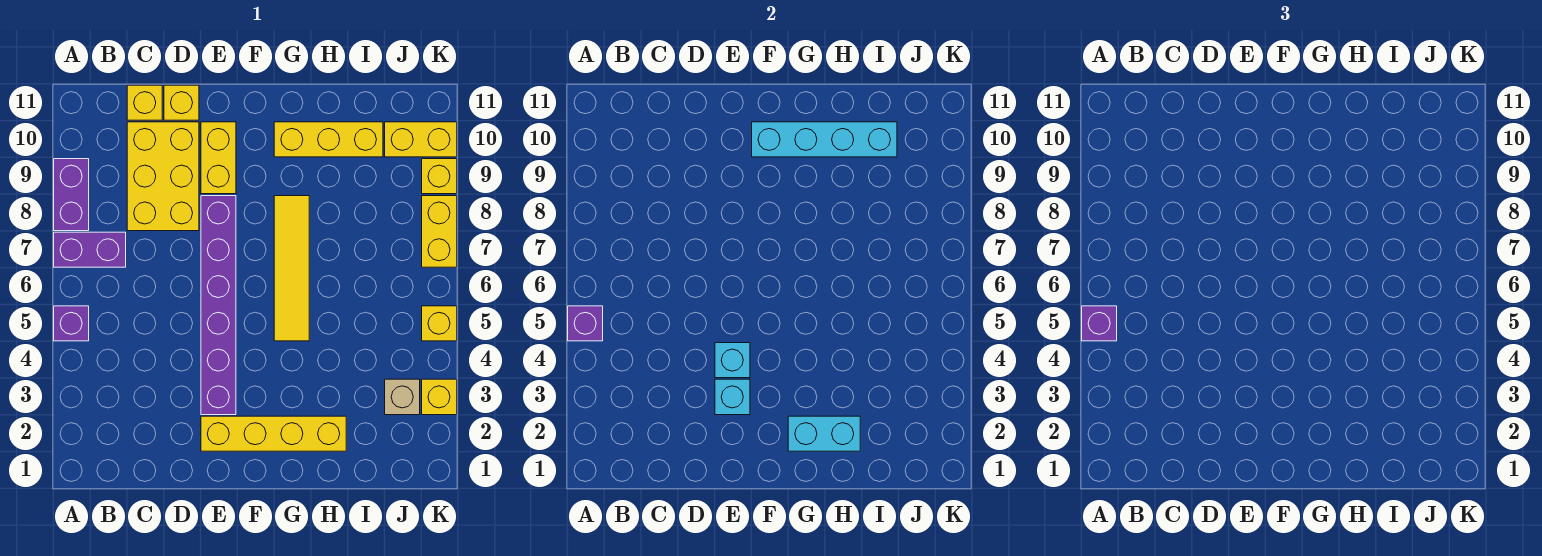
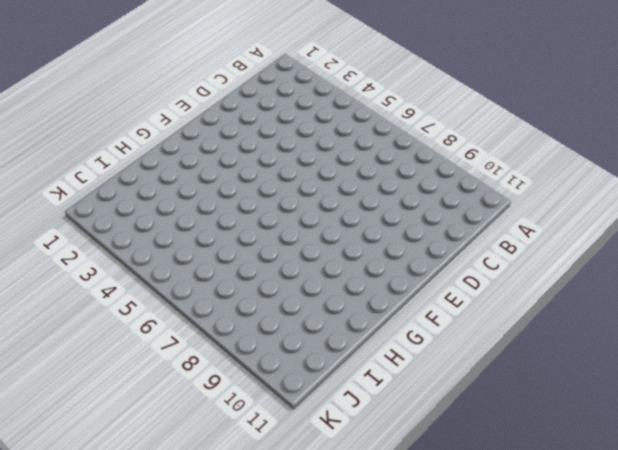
none -> purple 1x1 brick [54,306,89,341]
none -> purple 1x2 brick [54,232,126,267]
none -> purple 1x2 brick [54,159,89,231]

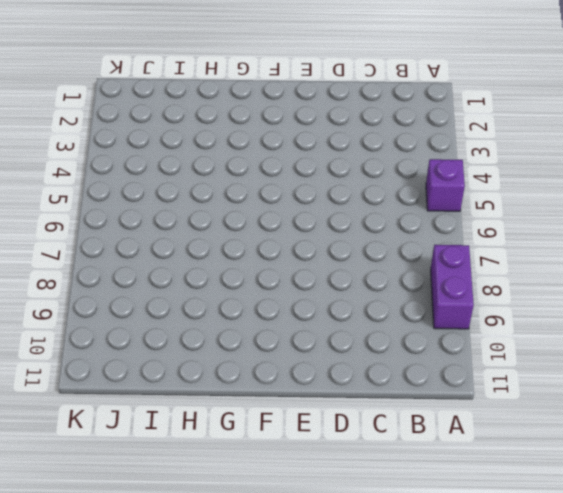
none -> purple 1x2 brick [54,232,126,267]
none -> yellow 2x3 brick [127,122,199,231]
none -> yellow 1x1 brick [127,85,162,120]

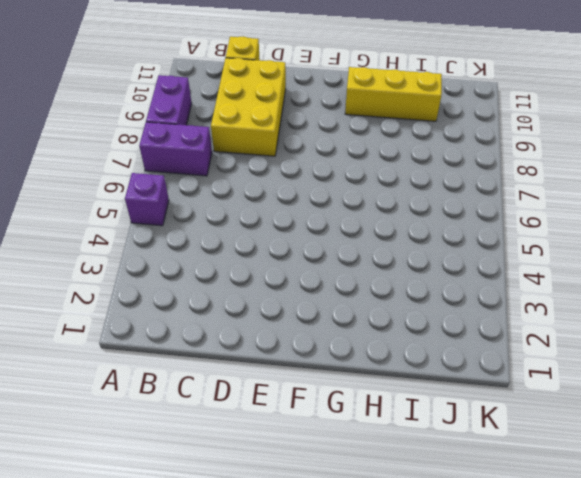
none -> yellow 1x1 brick [164,85,199,120]
none -> yellow 1x4 brick [201,416,346,451]
none -> purple 1x6 brick [201,196,236,415]

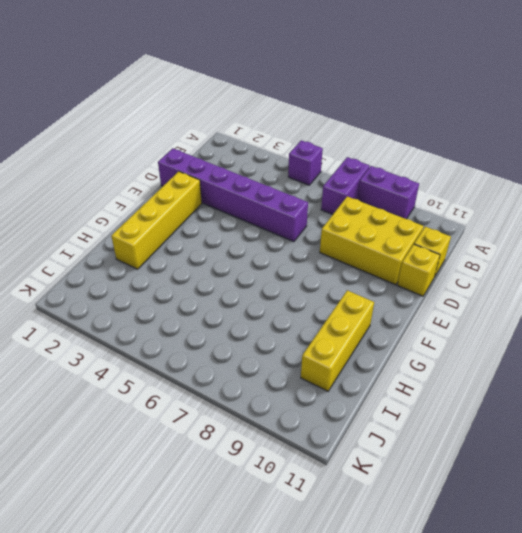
purple 1x6 brick [158,148,308,242] -> purple 1x6 brick moved to [201,196,236,415]
none -> yellow 1x2 brick [201,122,236,194]
none -> yellow 1x4 tile [274,196,309,341]
none -> tan 1x1 brick [385,379,420,415]

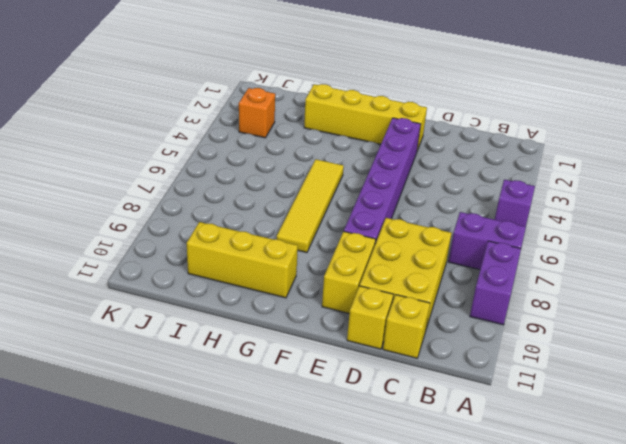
orange 1x1 brick [239,88,275,138] -> tan 1x1 brick [385,379,420,415]
none -> yellow 1x2 brick [385,122,457,157]
none -> yellow 1x1 brick [422,379,457,415]
none -> yellow 1x1 brick [422,306,457,341]

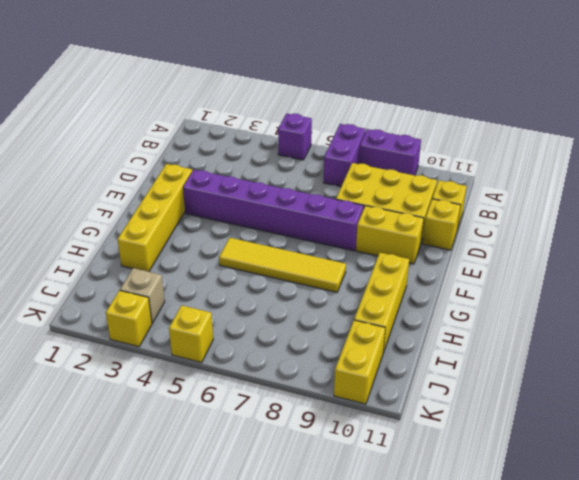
none -> yellow 1x2 brick [422,196,457,267]
none -> yellow 1x1 brick [422,159,457,194]
none -> purple 1x1 brick [568,306,603,341]

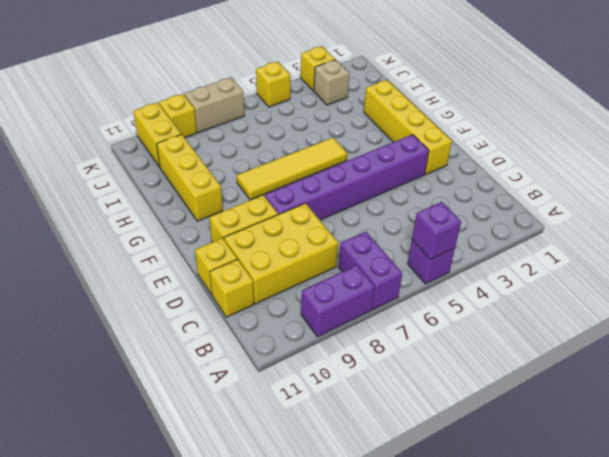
tan 1x2 brick [184,77,245,133] -> yellow 1x2 brick [422,196,457,267]
none -> cyan 1x1 brick [715,379,750,415]
none -> cyan 1x1 brick [715,343,750,378]
none -> cyan 1x4 brick [752,122,897,157]

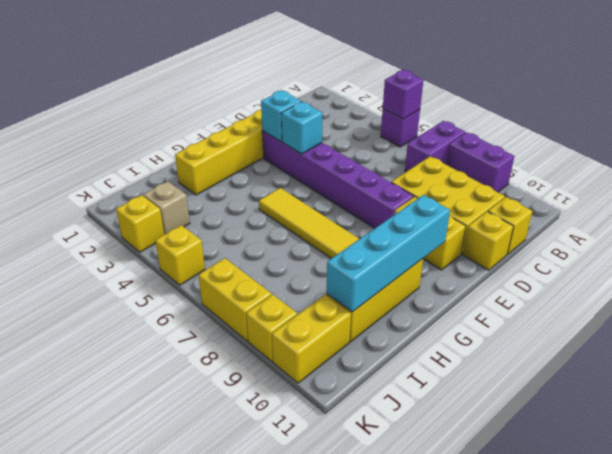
none -> cyan 1x2 brick [788,416,860,451]
none -> purple 1x1 brick [1082,306,1117,341]

